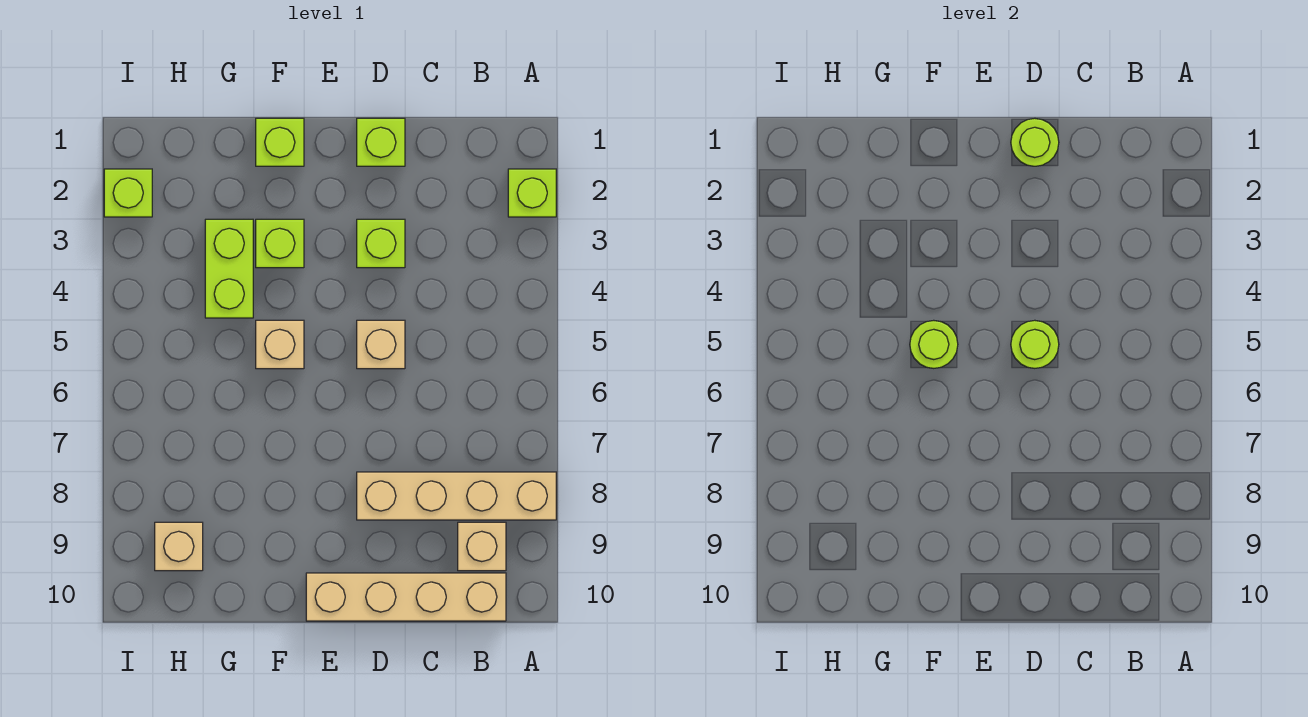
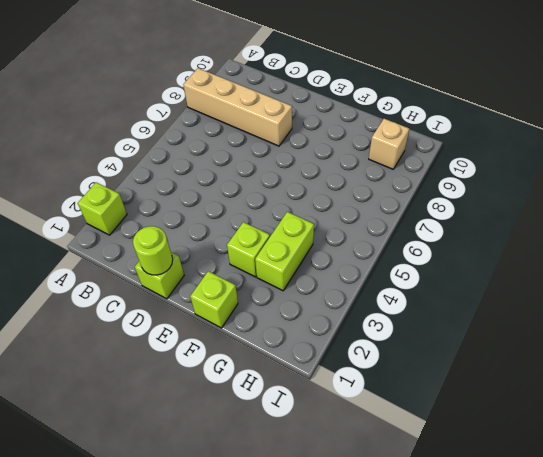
none -> tan 1x1 brick [458,522,506,571]
none -> tan 1x4 brick [306,573,506,621]
none -> lime 1x1 brick [357,219,405,268]

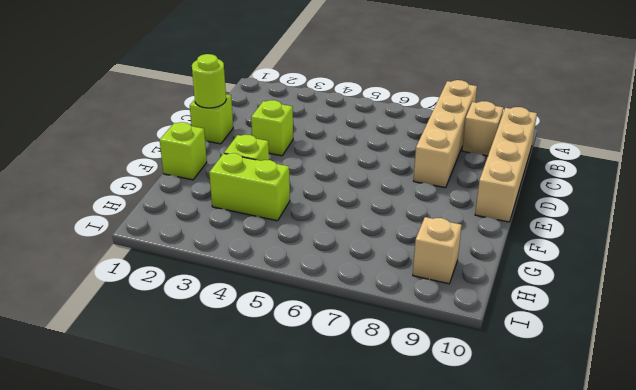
none -> lime 1x1 brick [508,169,556,217]
none -> tan 1x1 brick [357,320,405,369]
none -> tan 1x1 brick [256,320,304,369]

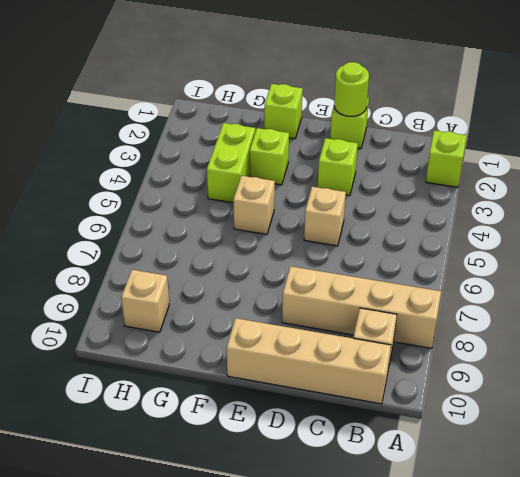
none -> lime 1x1 brick [104,169,152,217]
none -> lime 1x1 round brick [1011,320,1059,368]
none -> lime 1x1 round brick [910,320,958,368]

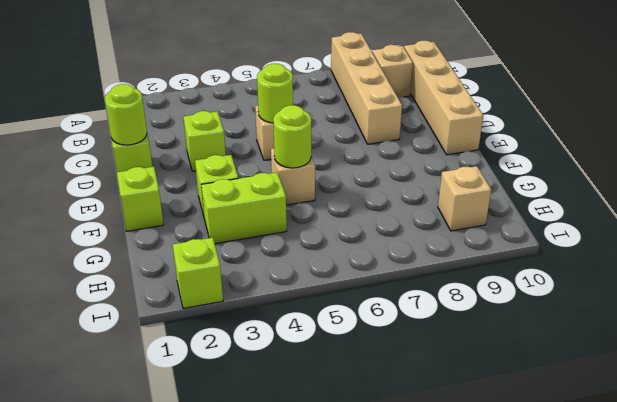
none -> lime 1x1 brick [508,169,556,217]

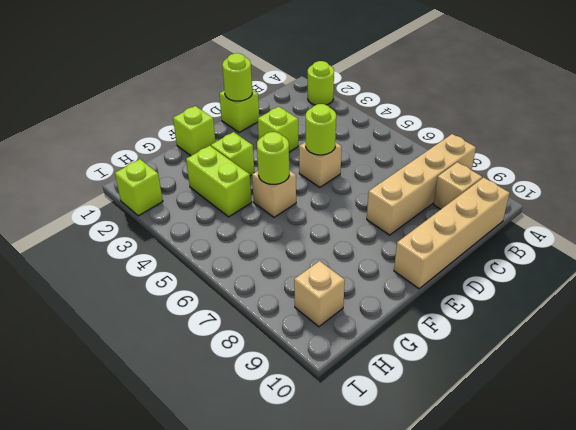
lime 1x1 round brick [308,61,334,105] -> lime 1x1 brick [508,169,556,217]

